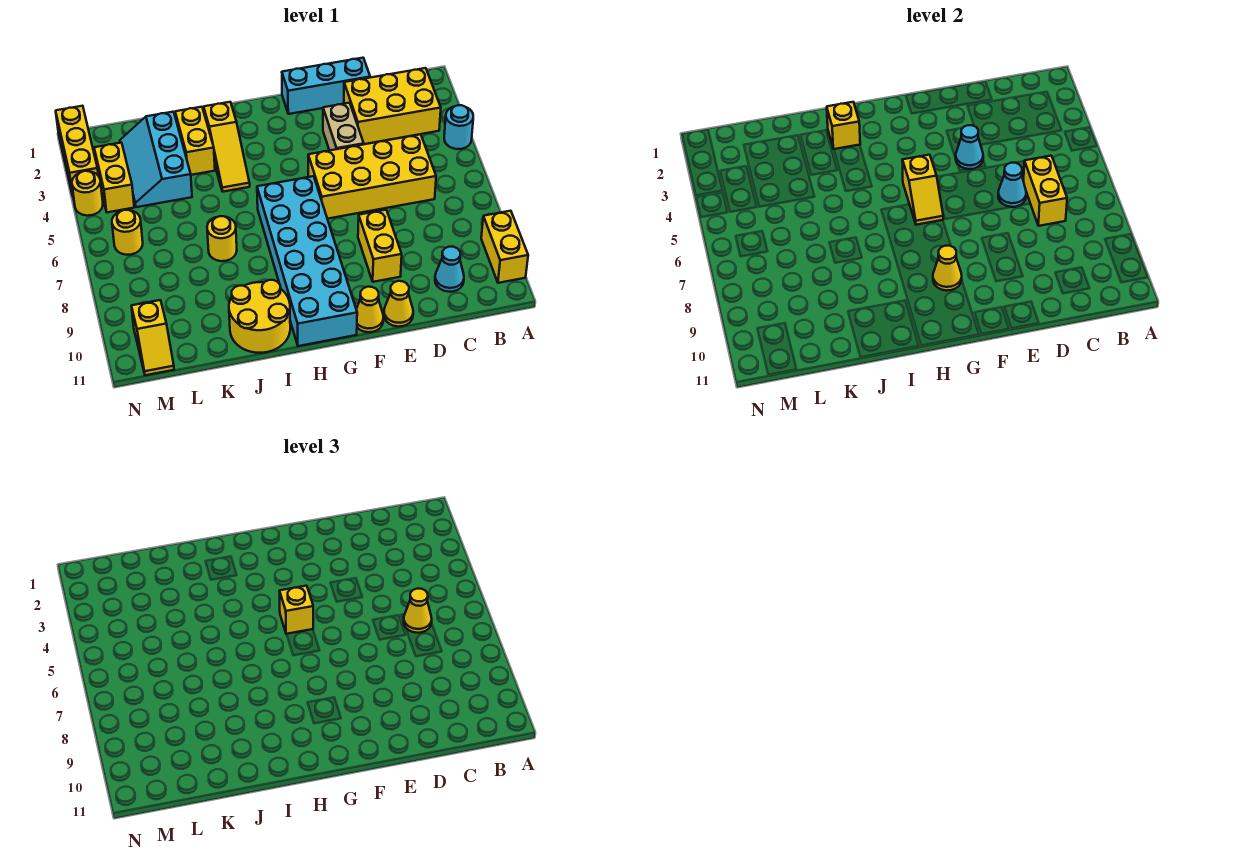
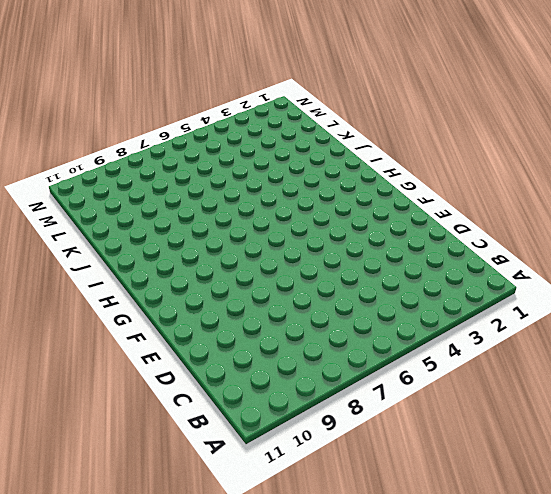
none -> cyan 1x1 round brick [444,105,473,149]
none -> yellow 1x2 brick [481,211,528,283]
none -> yellow 2x3 brick [344,68,441,144]

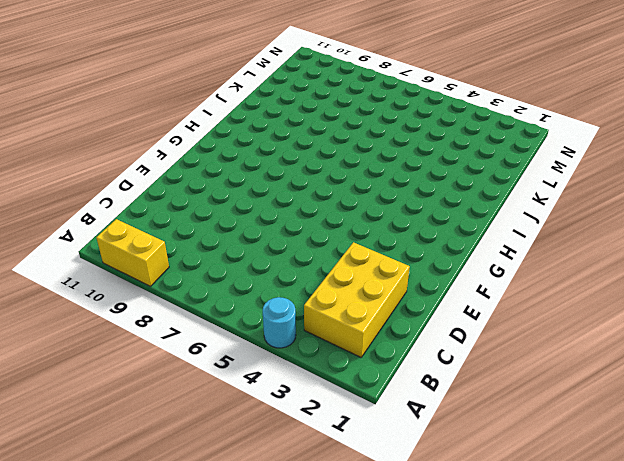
none -> yellow 2x4 brick [308,134,436,219]
none -> cyan 1x1 cone [435,247,464,292]
none -> cyan 1x3 brick [282,58,370,114]

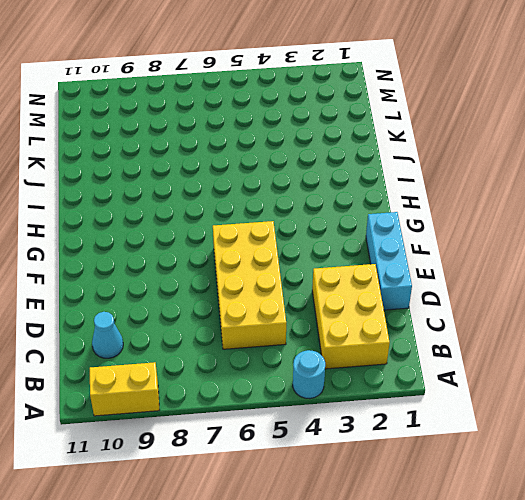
none -> tan 1x2 brick [323,103,364,150]
none -> yellow 1x2 brick [358,210,402,282]
none -> yellow 1x1 cone [384,281,413,327]

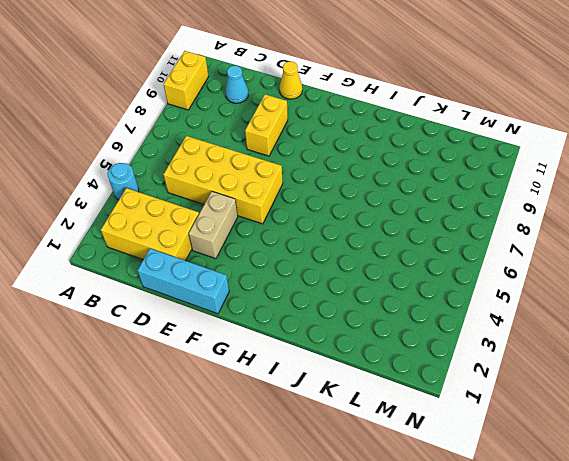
none -> yellow 1x1 cone [356,287,383,332]
none -> cyan 2x6 brick [257,176,357,346]
none -> yellow 1x3 slope [204,102,250,192]

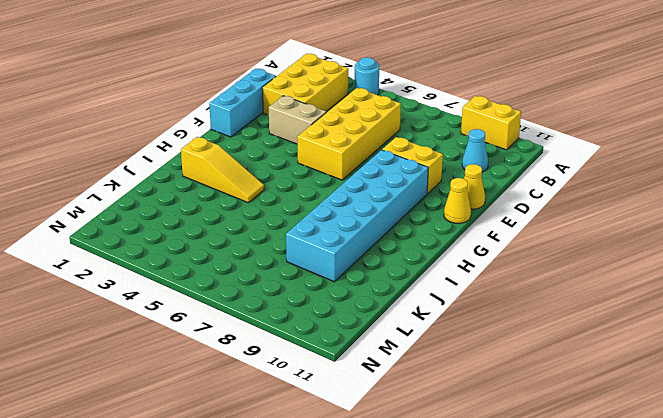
cyan 2x6 brick [286,150,428,282] -> cyan 2x6 brick turned to [257,176,357,346]
none -> yellow 2x2 round brick [229,280,290,353]
none -> yellow 1x2 brick [175,107,215,175]
none -> yellow 1x1 round brick [207,216,237,261]

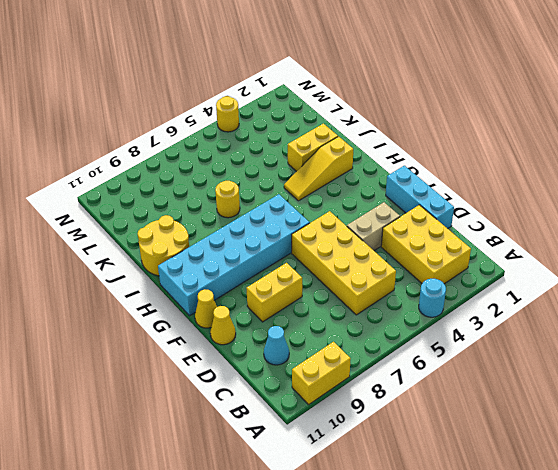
none -> cyan 2x3 slope [120,112,192,207]
none -> yellow 1x2 brick [94,143,134,212]
none -> yellow 1x1 round brick [112,210,143,255]

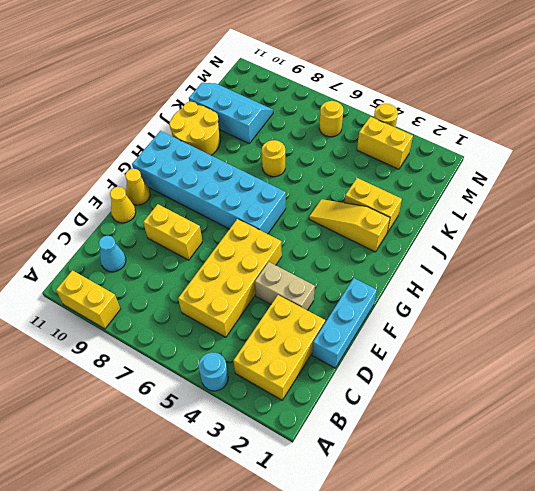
cyan 2x3 slope [189,83,273,143] -> cyan 2x3 slope moved to [120,112,192,207]
none -> yellow 1x2 slope [132,300,174,375]
none -> yellow 1x3 brick [56,106,98,196]
none -> yellow 1x2 brick [1023,156,1067,226]

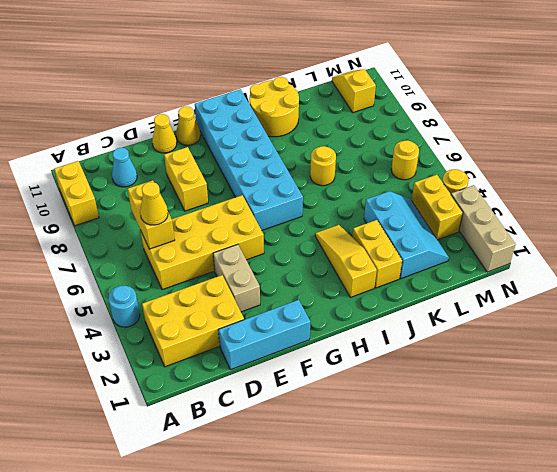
tan 1x3 brick [451,185,516,272] -> yellow 1x3 brick [56,106,98,196]
none -> cyan 1x1 cone [998,163,1026,207]
none -> cyan 1x1 cone [956,125,983,169]
none -> yellow 1x2 slope [902,155,943,225]

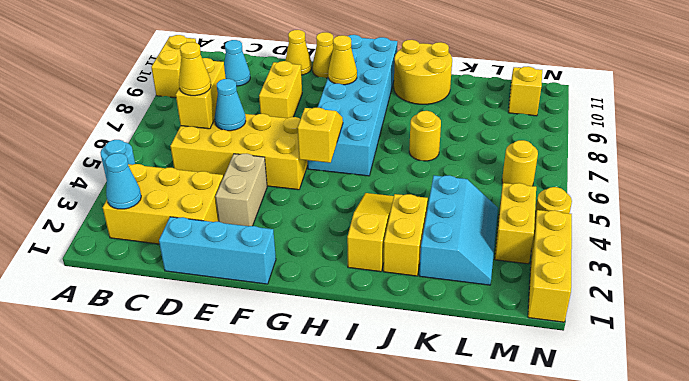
cyan 1x1 cone [105,153,141,209] -> cyan 1x1 cone moved to [956,125,983,169]
none -> yellow 1x1 brick [827,102,860,149]
none -> yellow 1x1 brick [279,586,313,634]

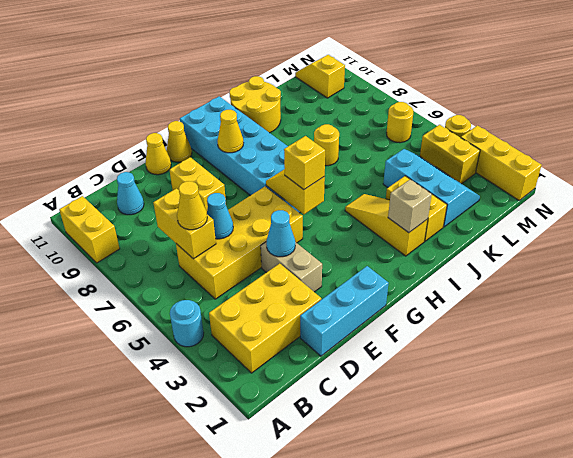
tan 1x1 brick [388,179,432,233] -> yellow 1x1 brick [827,102,860,149]

